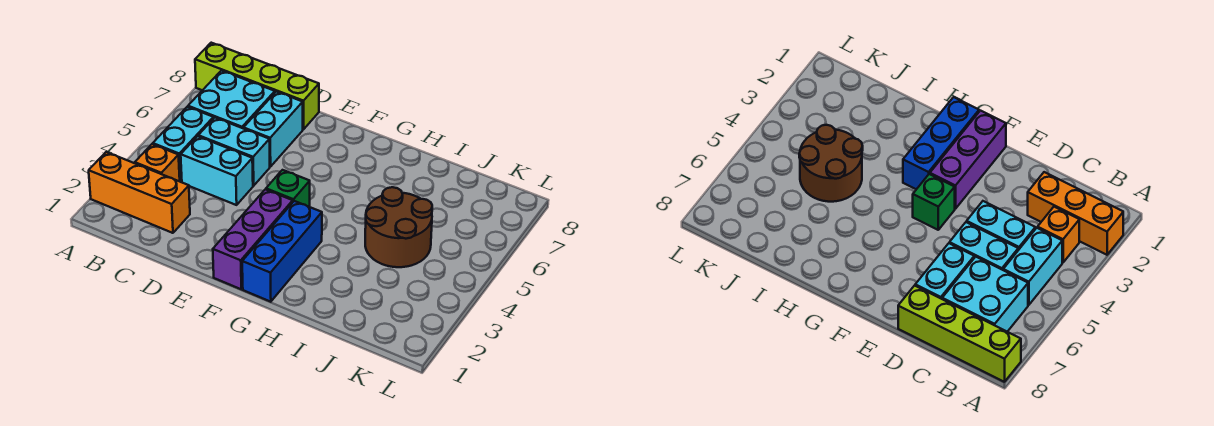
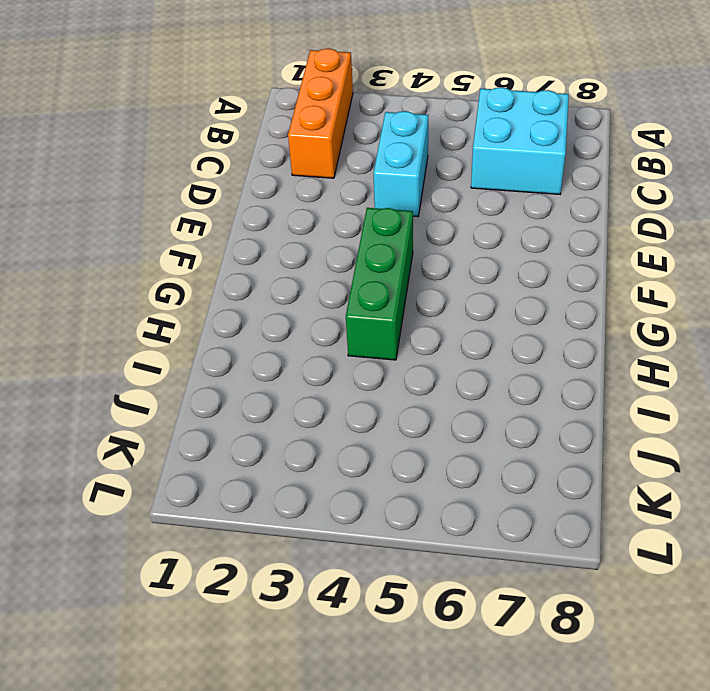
green 1x3 brick [346,208,413,360] -> green 1x1 brick [266,170,310,207]
none -> lime 1x4 brick [195,43,319,129]
none -> orange 1x1 brick [135,144,180,181]
none -> cyan 1x2 brick [153,107,214,182]

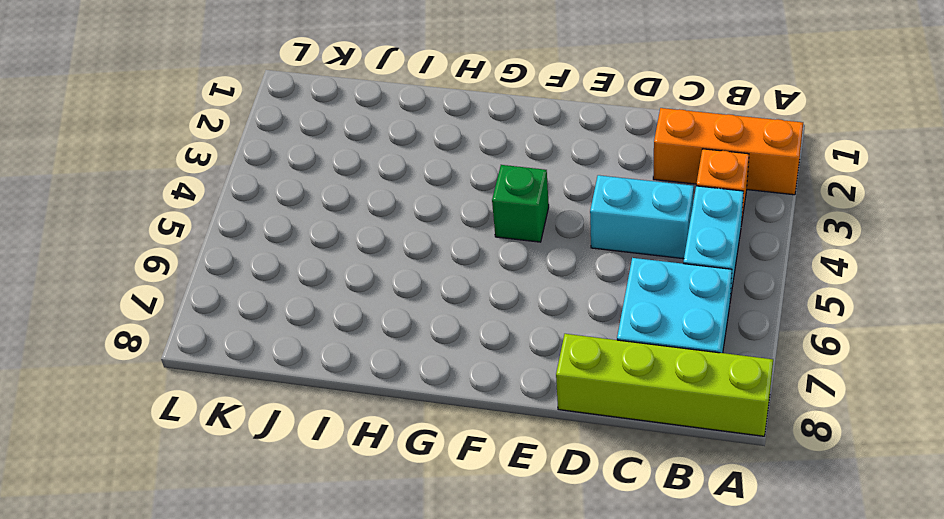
none -> cyan 1x2 brick [198,118,270,186]
none -> cyan 1x2 brick [244,92,303,167]
none -> purple 1x3 brick [213,189,293,289]

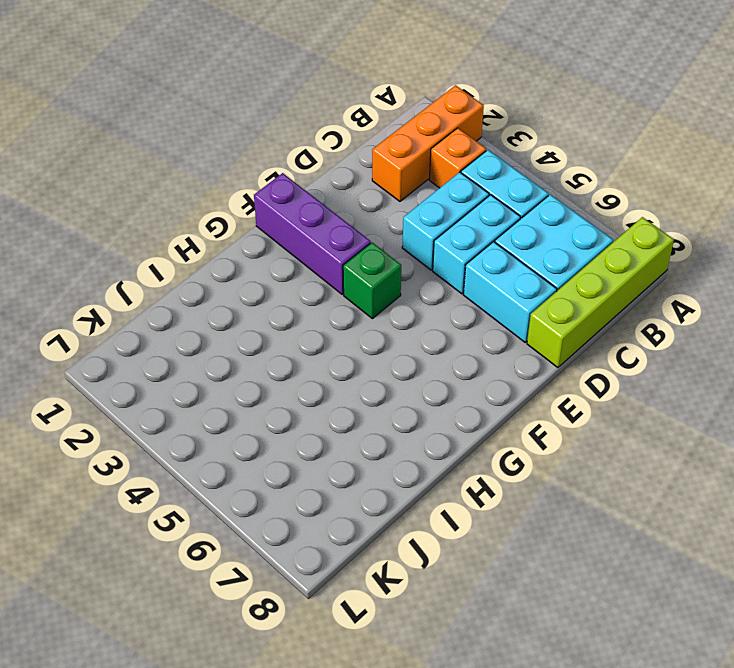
none -> blue 1x3 brick [242,201,322,302]
none -> brown 2x2 round brick [365,187,432,267]

